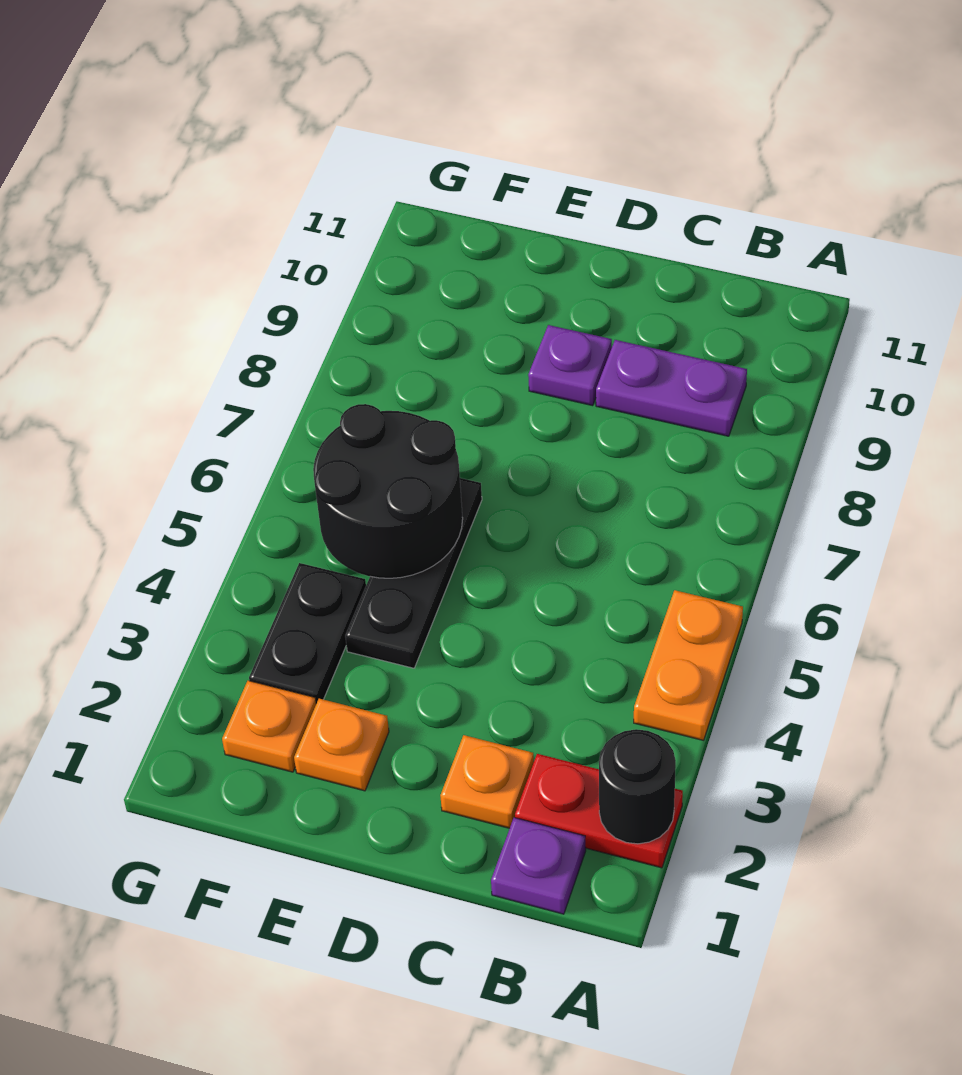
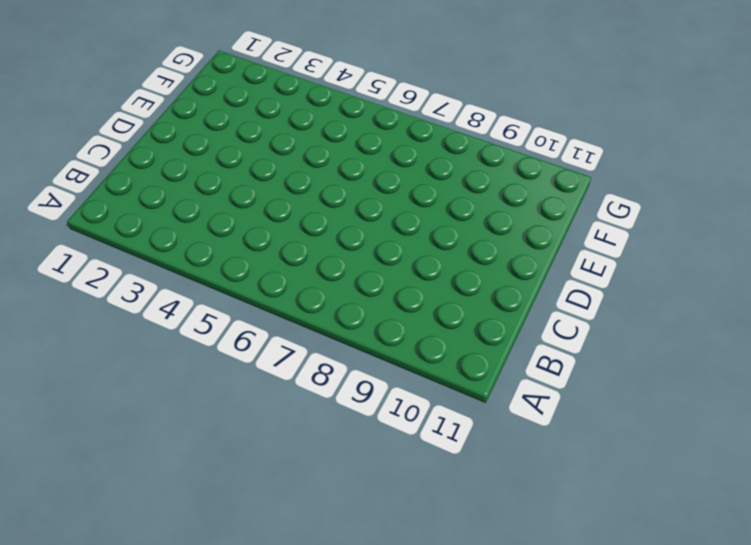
none -> red 1x2 plate [515,754,683,868]
none -> orange 1x2 plate [634,590,743,740]
none -> purple 1x1 plate [491,818,586,914]

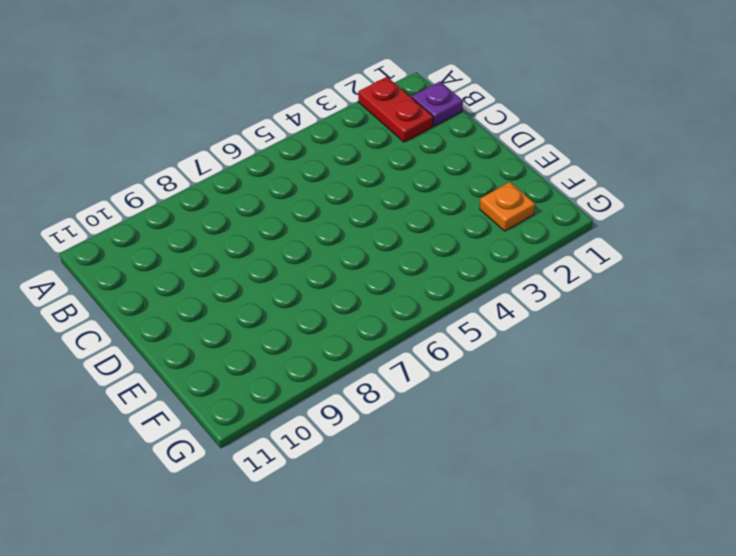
none -> orange 1x2 plate [634,590,743,740]
none -> purple 1x2 plate [596,340,747,436]
none -> orange 1x1 plate [440,735,534,828]

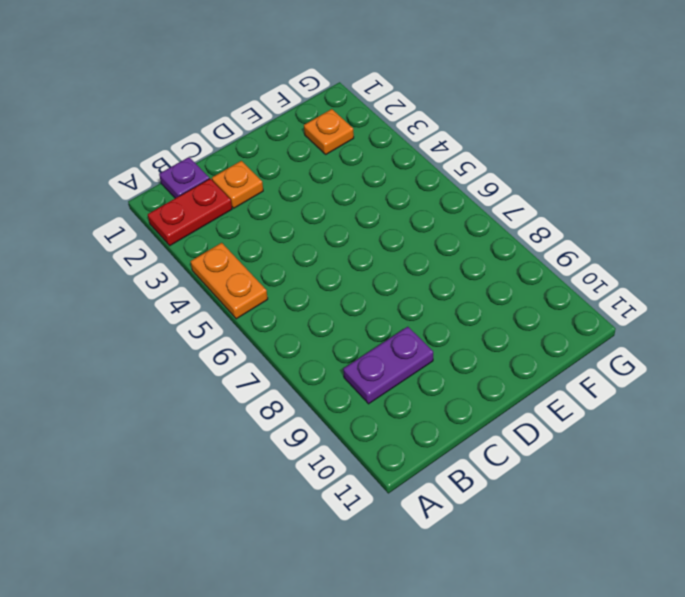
none -> purple 1x1 plate [528,325,612,406]
none -> orange 1x1 plate [294,699,389,791]
none -> black 1x3 plate [345,478,482,668]

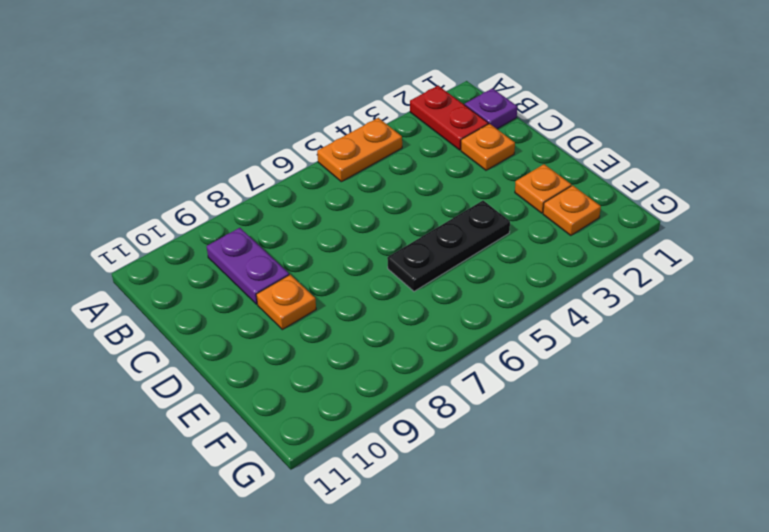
orange 1x1 plate [256,275,316,330] -> purple 1x1 plate [528,325,612,406]
none -> black 1x2 plate [249,563,366,703]
none -> black 1x1 round brick [599,729,676,844]
none -> black 2x2 round brick [313,404,463,578]

